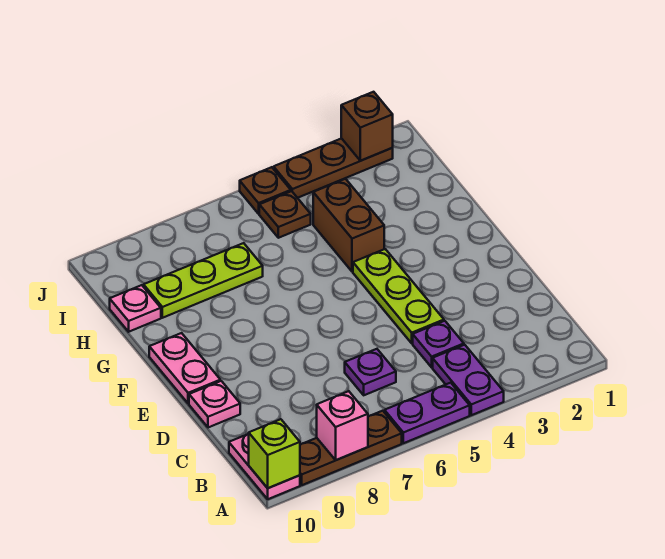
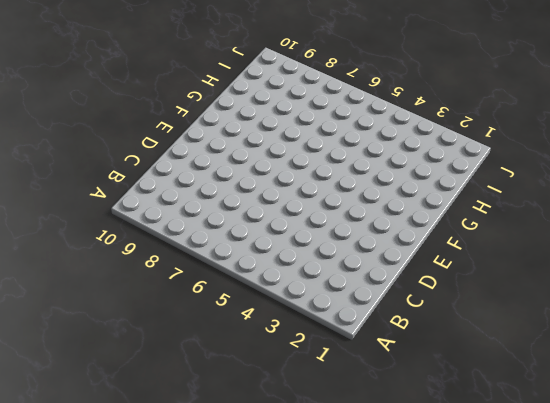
none -> purple 1x2 plate [433,345,504,415]
none -> purple 1x2 plate [384,383,470,443]
none -> brown 1x3 plate [300,411,402,485]

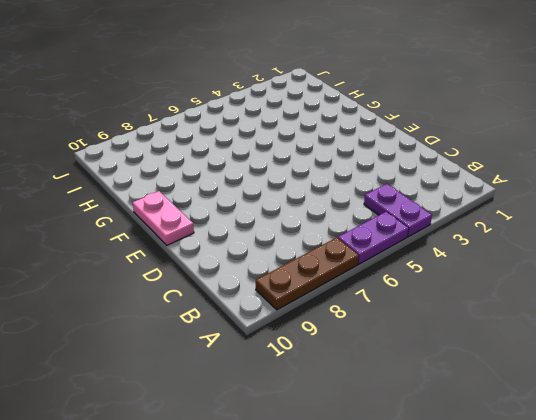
none -> pink 1x2 plate [229,434,300,499]
none -> purple 1x1 plate [413,321,464,367]
none -> purple 1x1 plate [345,349,396,395]

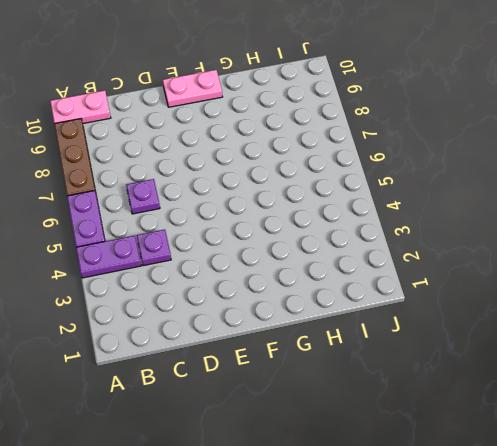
none -> lime 1x3 plate [353,249,444,343]
none -> pink 1x1 plate [189,381,240,428]
none -> brown 1x2 brick [313,179,384,272]

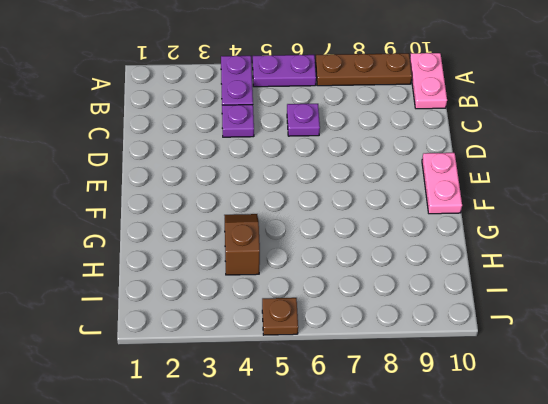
brown 1x2 slope [225,214,260,275] -> brown 1x2 brick [313,179,384,272]
none -> lime 1x3 plate [353,249,444,343]
none -> pink 1x1 plate [189,381,240,428]
none -> lime 1x3 plate [144,243,263,318]

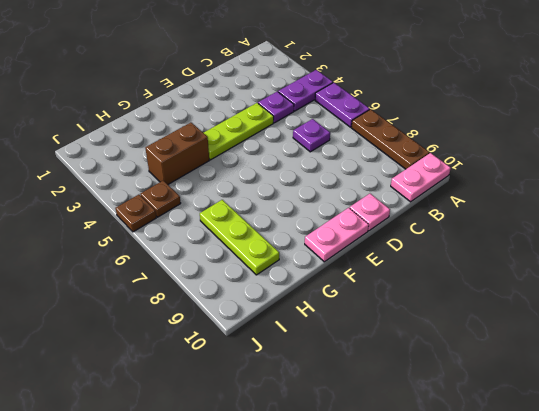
none -> pink 1x1 plate [110,285,161,332]
none -> brown 1x3 plate [274,138,393,198]
none -> pink 1x1 brick [317,391,368,460]

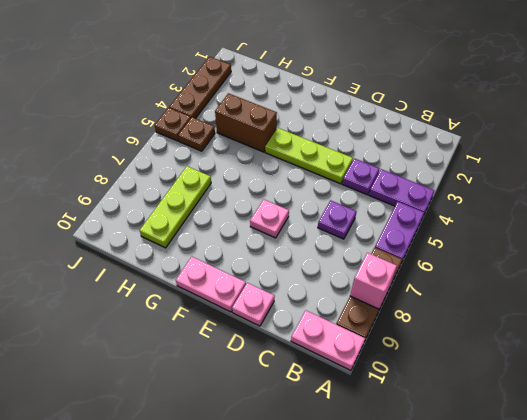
pink 1x1 plate [250,200,289,238] -> pink 1x1 plate moved to [110,285,161,332]
none -> lime 1x1 brick [249,419,300,488]
none -> brown 1x1 brick [341,92,393,161]

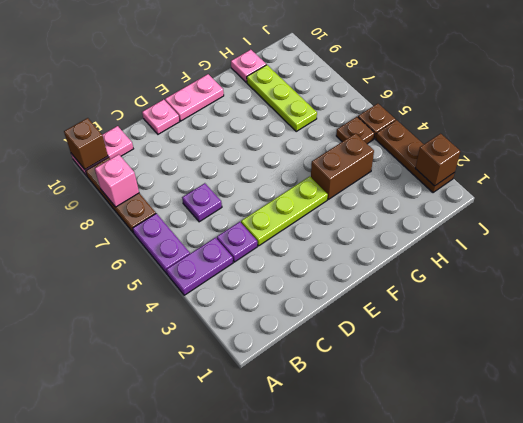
brown 1x1 brick [64,118,108,169] -> lime 1x1 brick [249,419,300,488]

